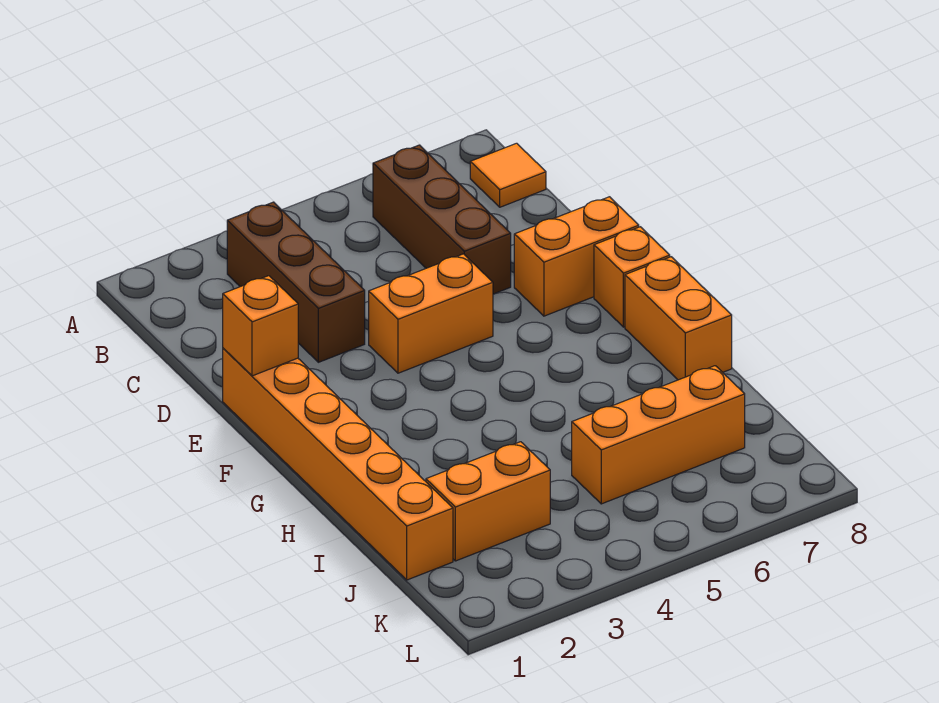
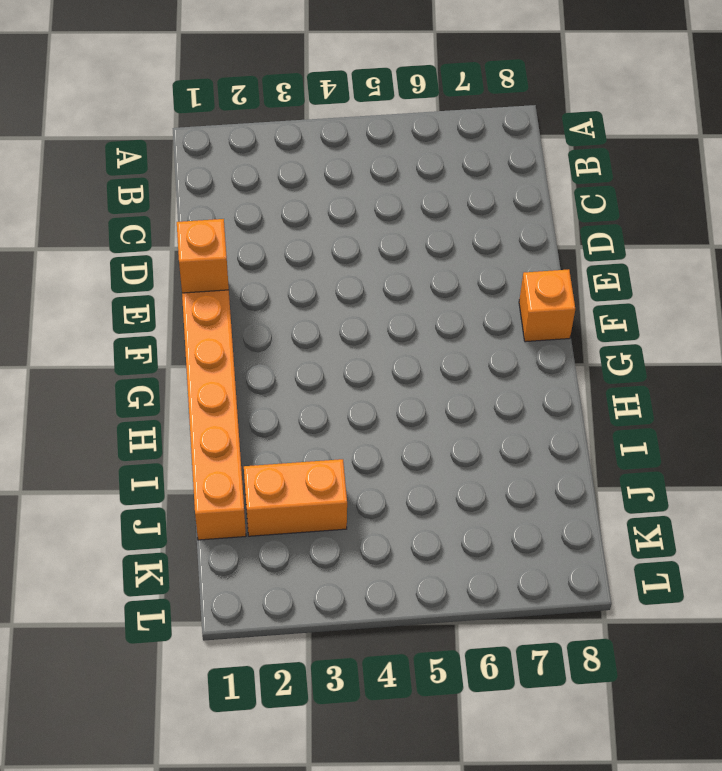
none -> brown 1x3 brick [227,202,365,362]
none -> brown 1x3 brick [373,145,511,294]

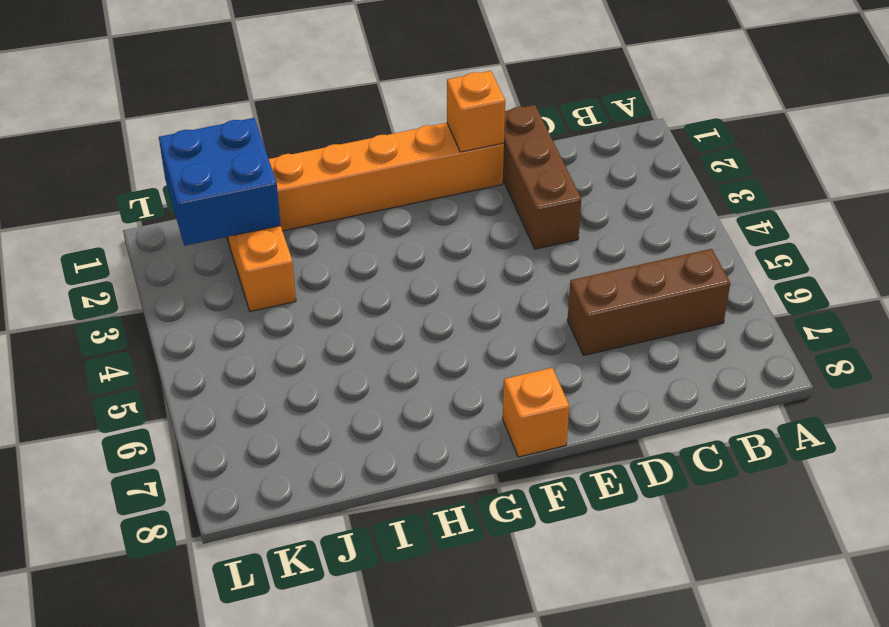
brown 1x3 brick [503,105,581,249] -> brown 1x3 brick turned to [227,202,365,362]
blue 2x2 brick [159,118,281,246] -> none
none -> orange 1x1 tile [470,143,546,207]
none -> orange 1x2 brick [369,254,493,373]

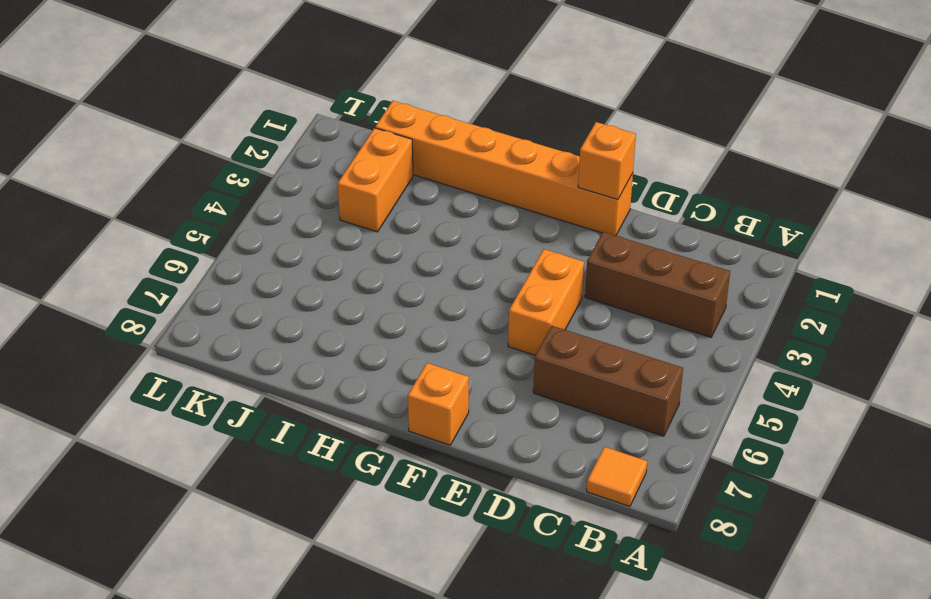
none -> orange 1x2 brick [514,197,639,316]
none -> orange 1x2 brick [625,257,732,380]

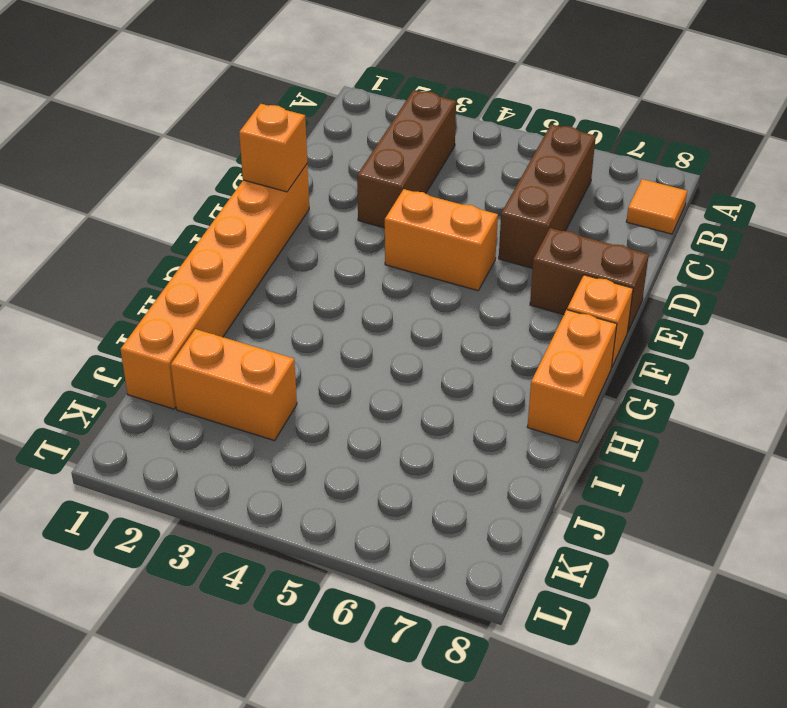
brown 1x2 brick [530,228,649,332] -> orange 1x2 brick [514,197,639,316]
none -> orange 1x3 brick [572,366,745,504]

